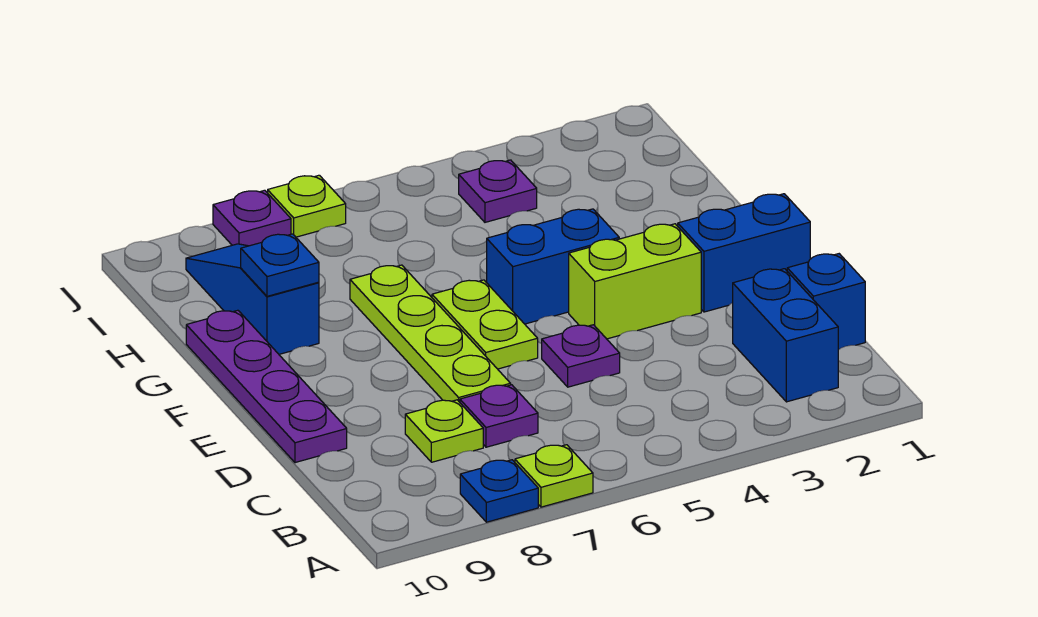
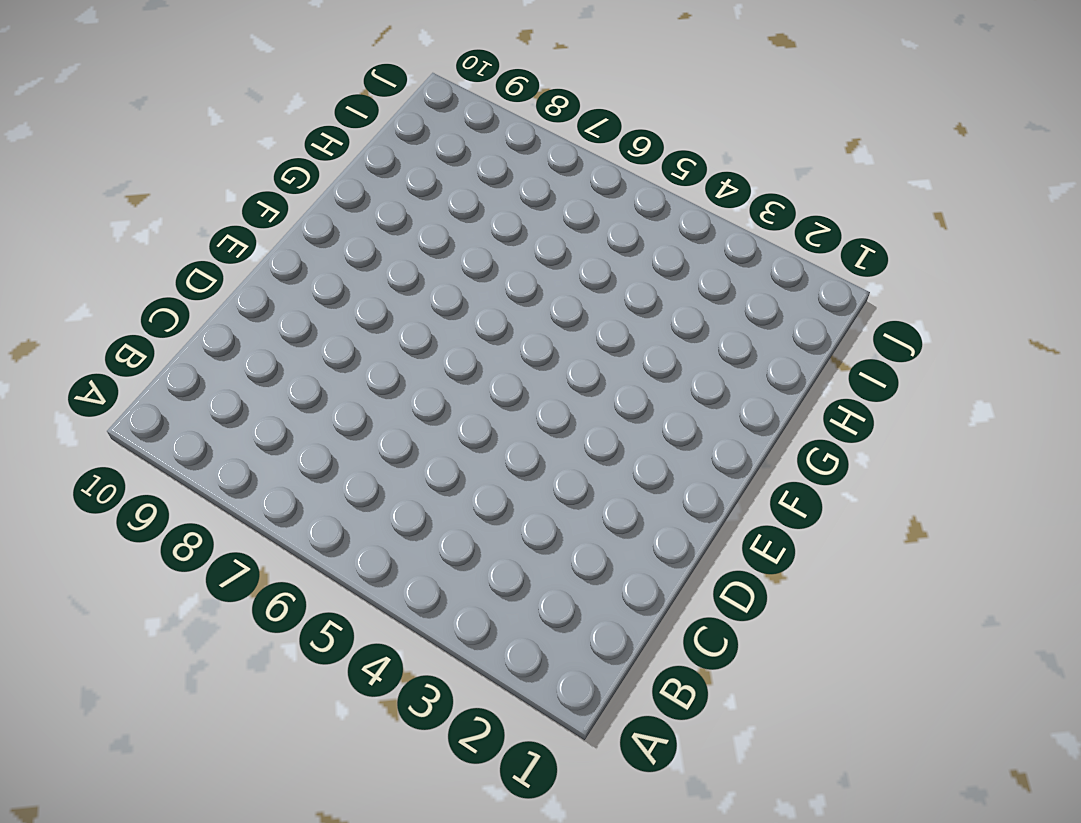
none -> lime 1x1 plate [515,445,593,507]
none -> blue 1x1 plate [460,460,538,522]
none -> blue 1x2 brick [733,269,838,402]

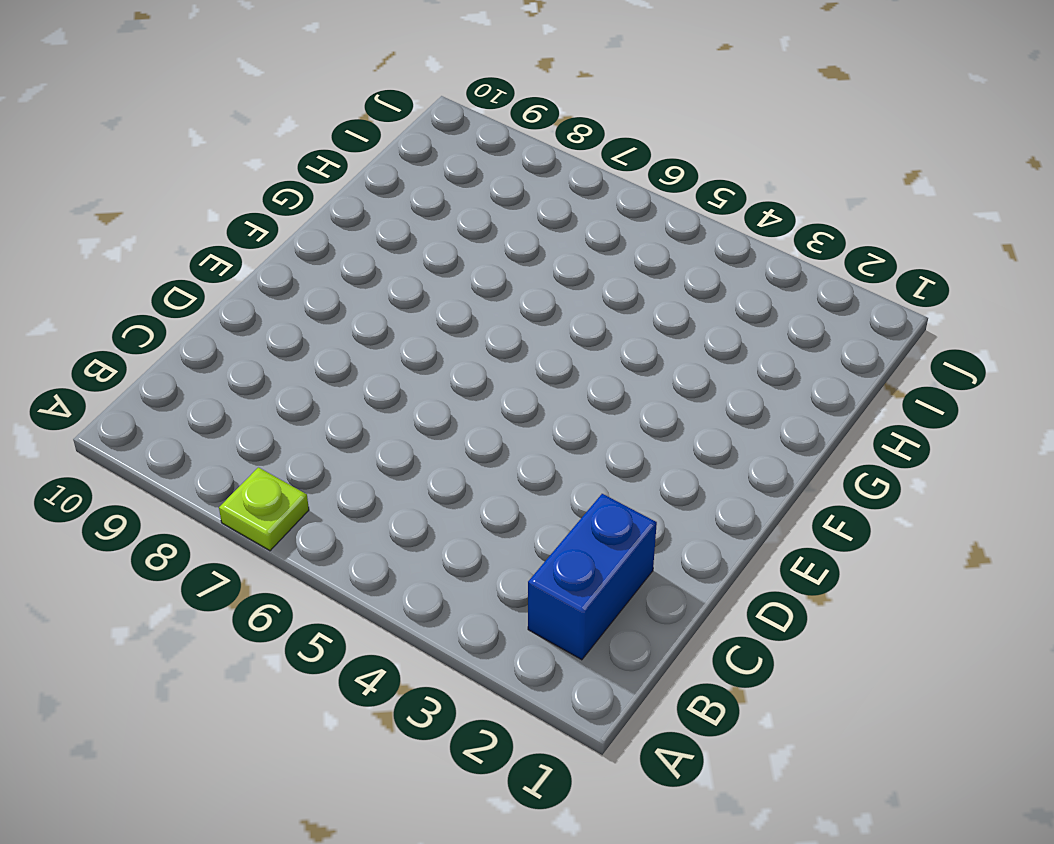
none -> blue 1x1 plate [460,460,538,522]
none -> blue 1x1 brick [787,254,865,350]
none -> purple 1x1 plate [460,385,538,447]

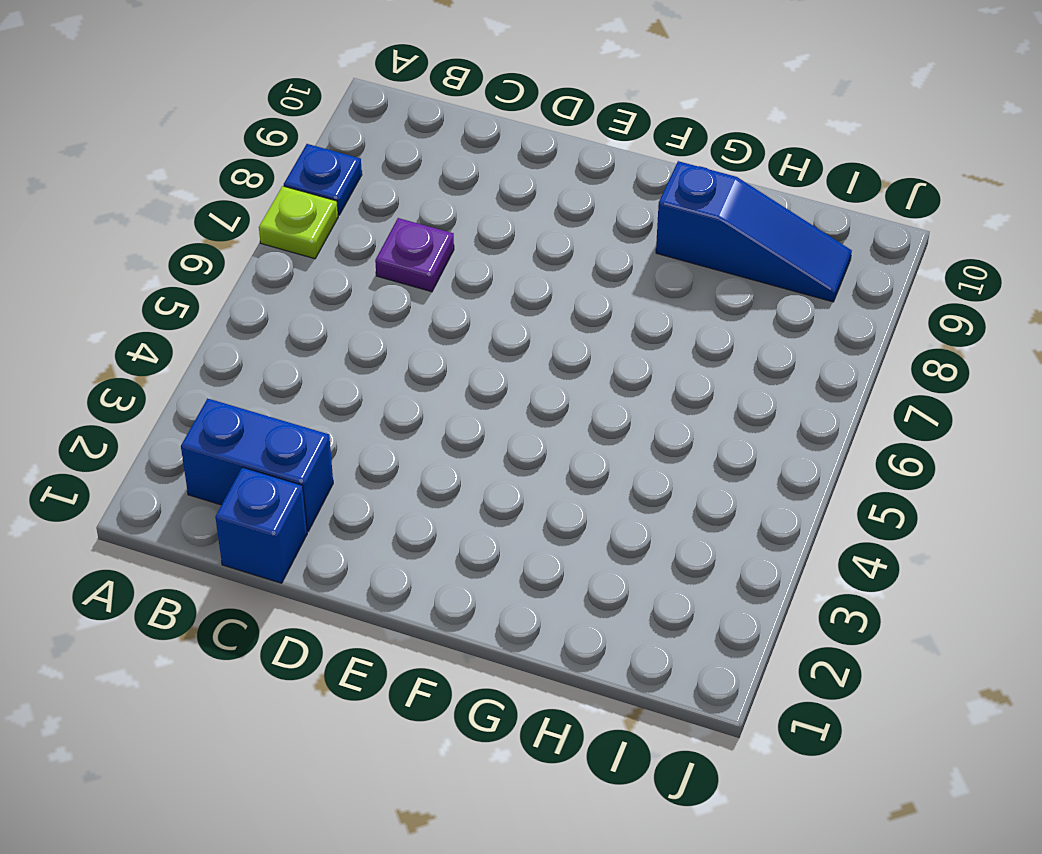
none -> lime 1x1 plate [405,400,483,462]
none -> purple 1x1 plate [542,325,620,387]
none -> lime 1x4 plate [350,265,511,402]

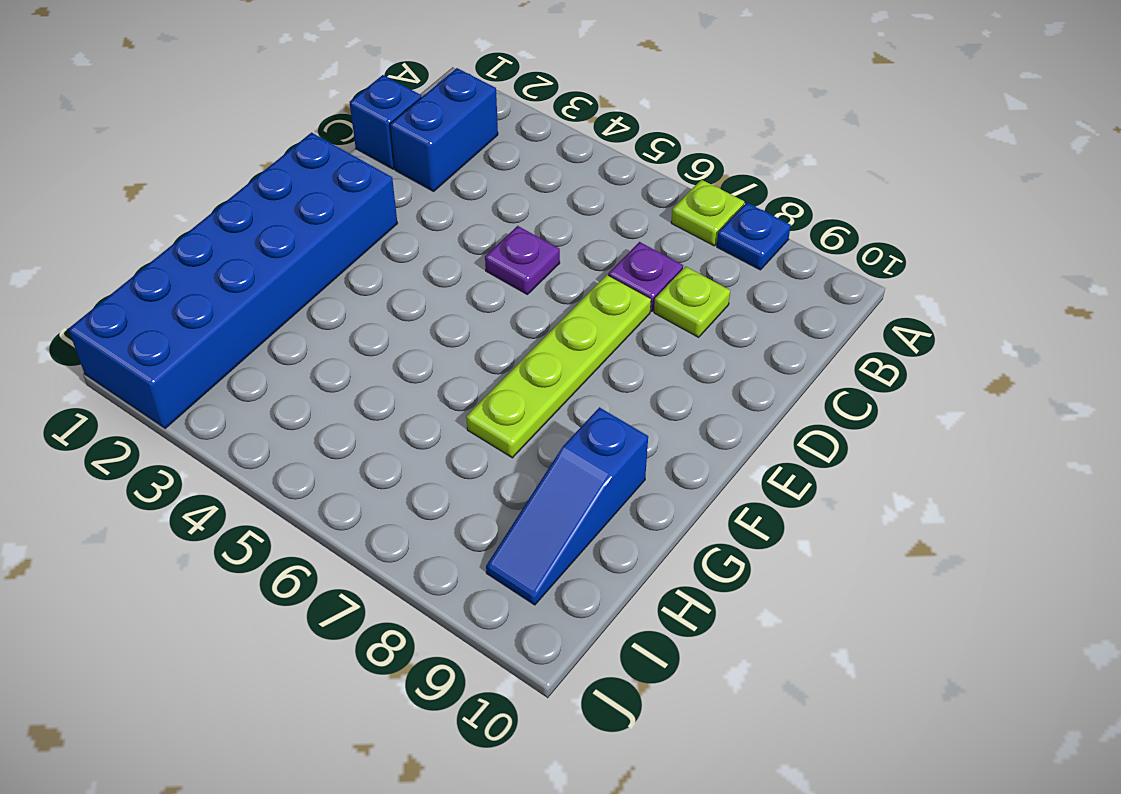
blue 2x6 brick [68,133,397,428] -> blue 1x2 brick [678,194,810,312]
none -> purple 1x4 plate [186,310,347,463]
none -> lime 1x2 brick [569,224,701,339]
none -> lime 1x2 plate [432,280,538,369]

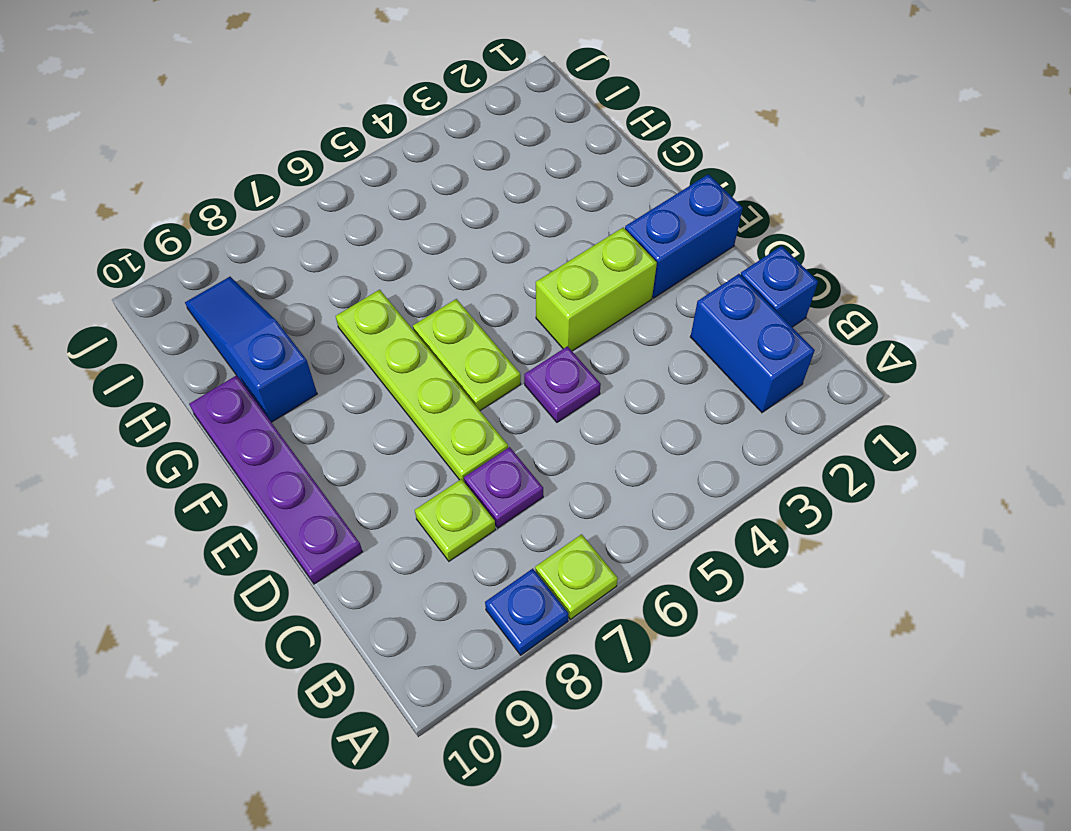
none -> blue 1x2 brick [487,209,619,324]
none -> purple 1x1 plate [459,160,537,222]
none -> lime 1x1 plate [268,175,346,237]

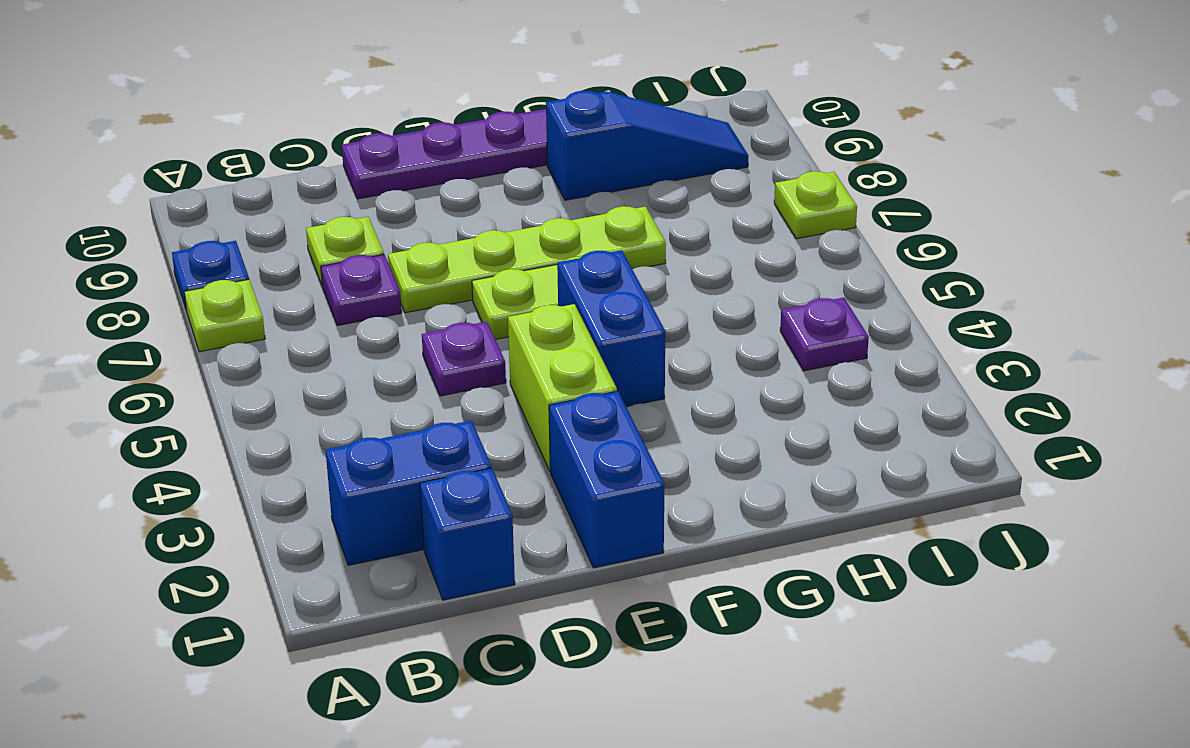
none -> purple 1x1 plate [213,190,291,246]
none -> blue 1x1 plate [241,234,319,296]

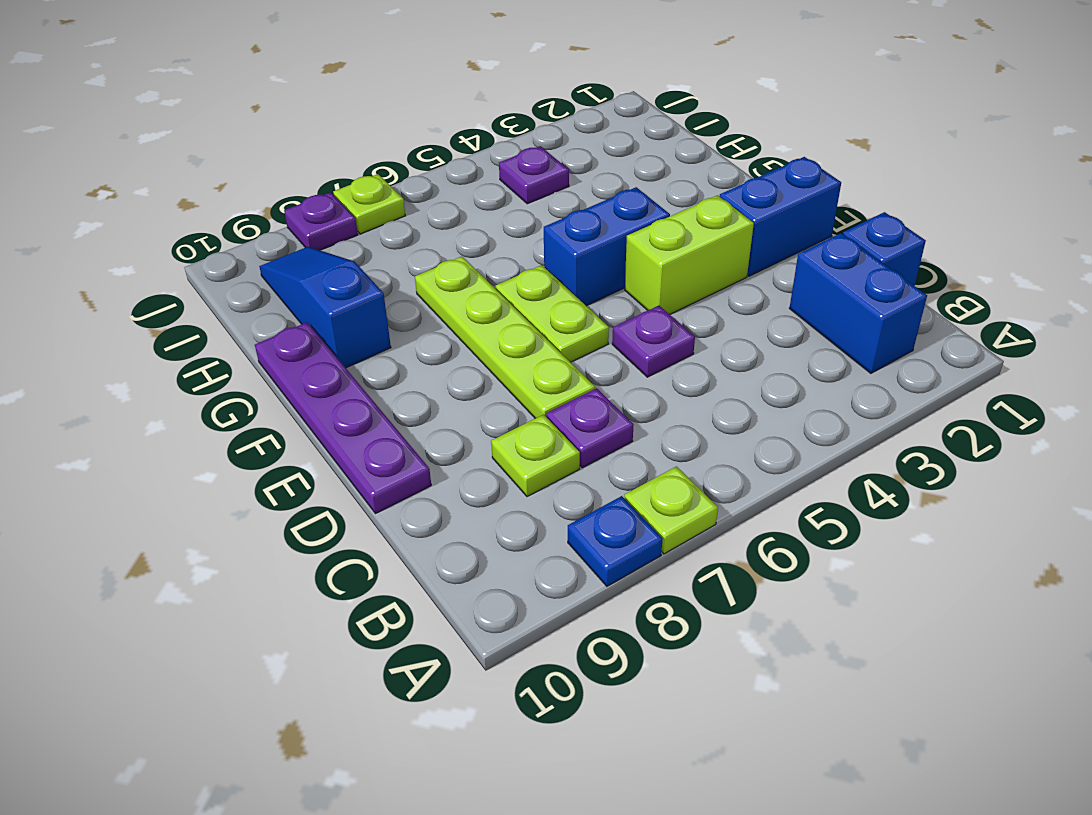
none -> blue 1x1 plate [241,234,319,296]

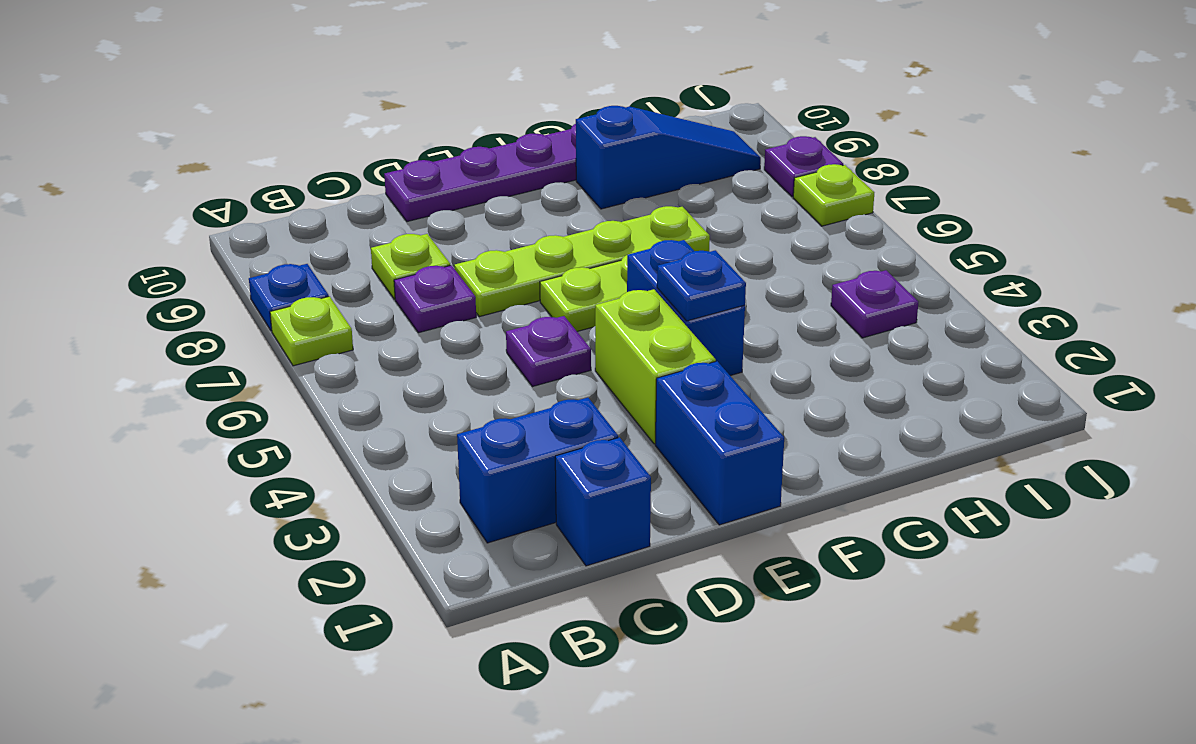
blue 1x1 plate [657,250,746,321] -> blue 1x1 plate moved to [241,234,319,296]

